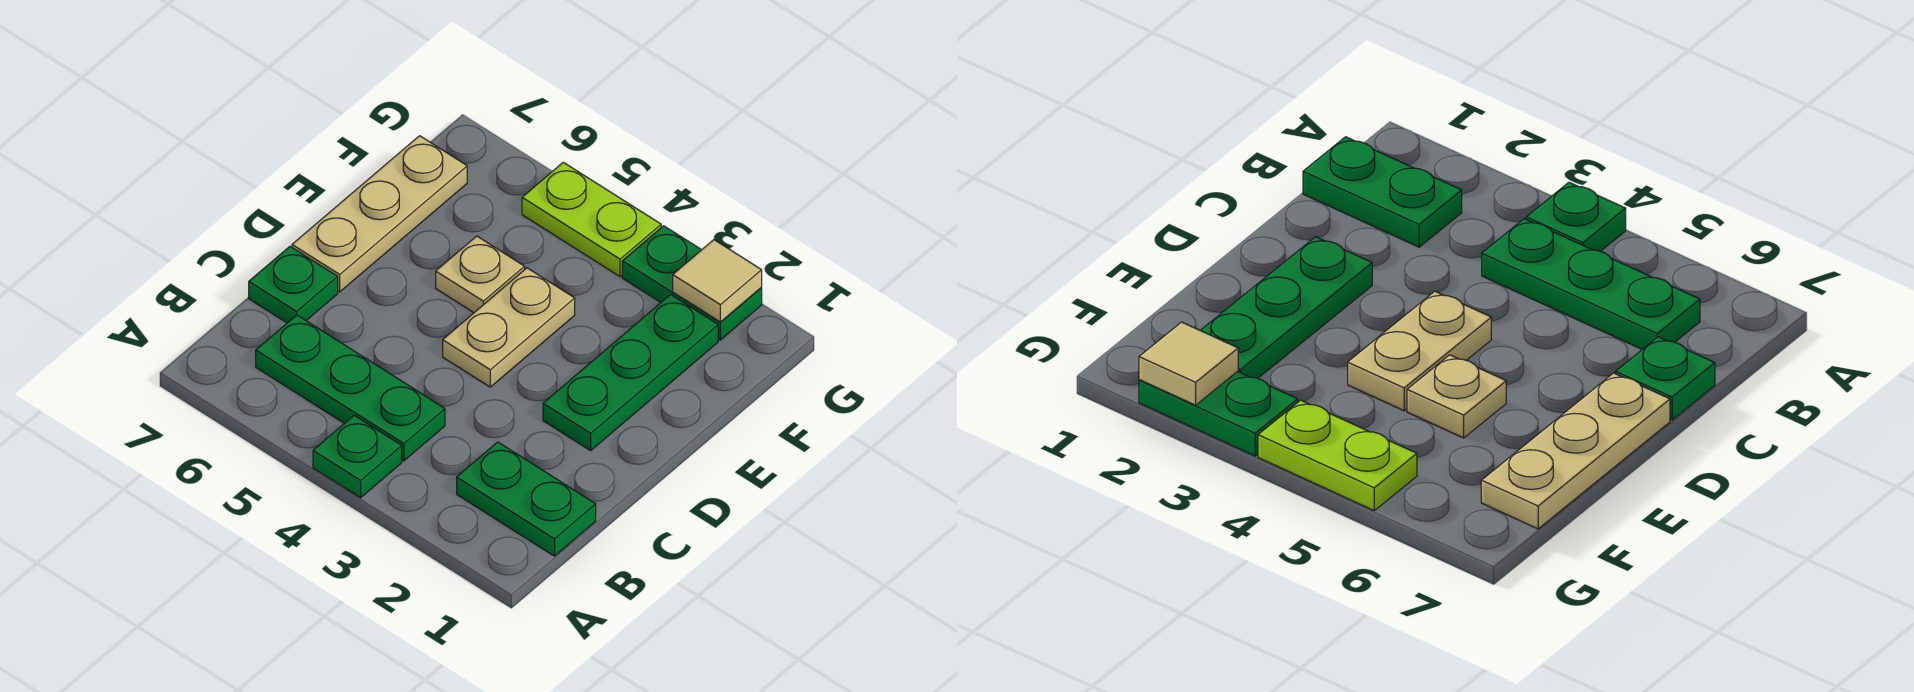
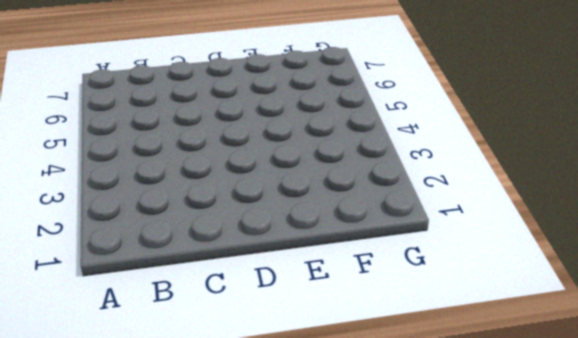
none -> green 1x1 plate [313,415,402,498]
none -> green 1x2 plate [457,442,596,556]

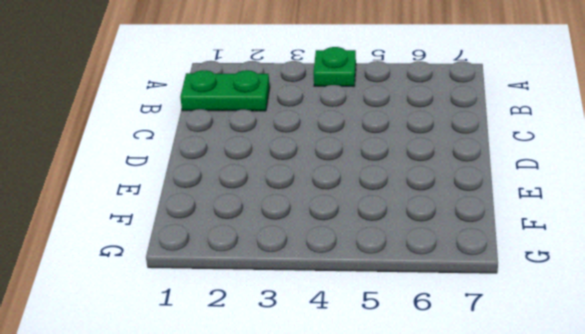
none -> green 1x3 plate [256,315,445,461]
none -> green 1x1 plate [249,247,338,323]

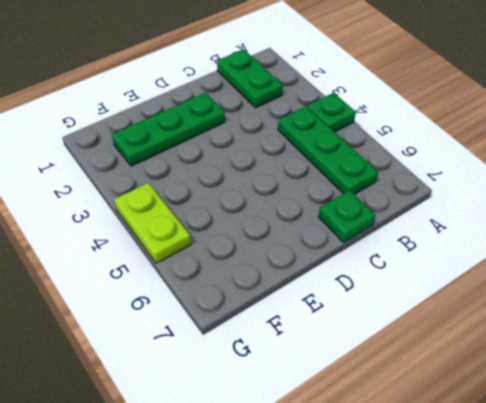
none -> tan 1x2 plate [443,268,575,387]
none -> tan 1x3 plate [292,136,467,292]

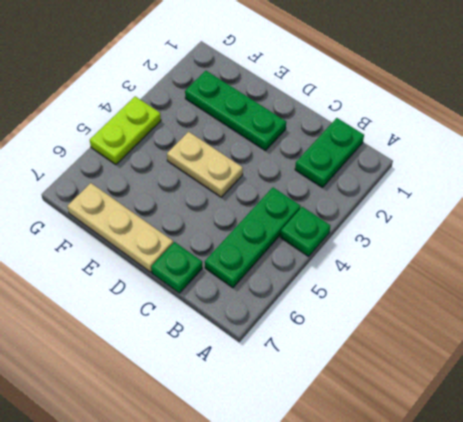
none -> tan 1x1 plate [436,236,525,312]
none -> green 1x2 plate [622,226,762,340]

